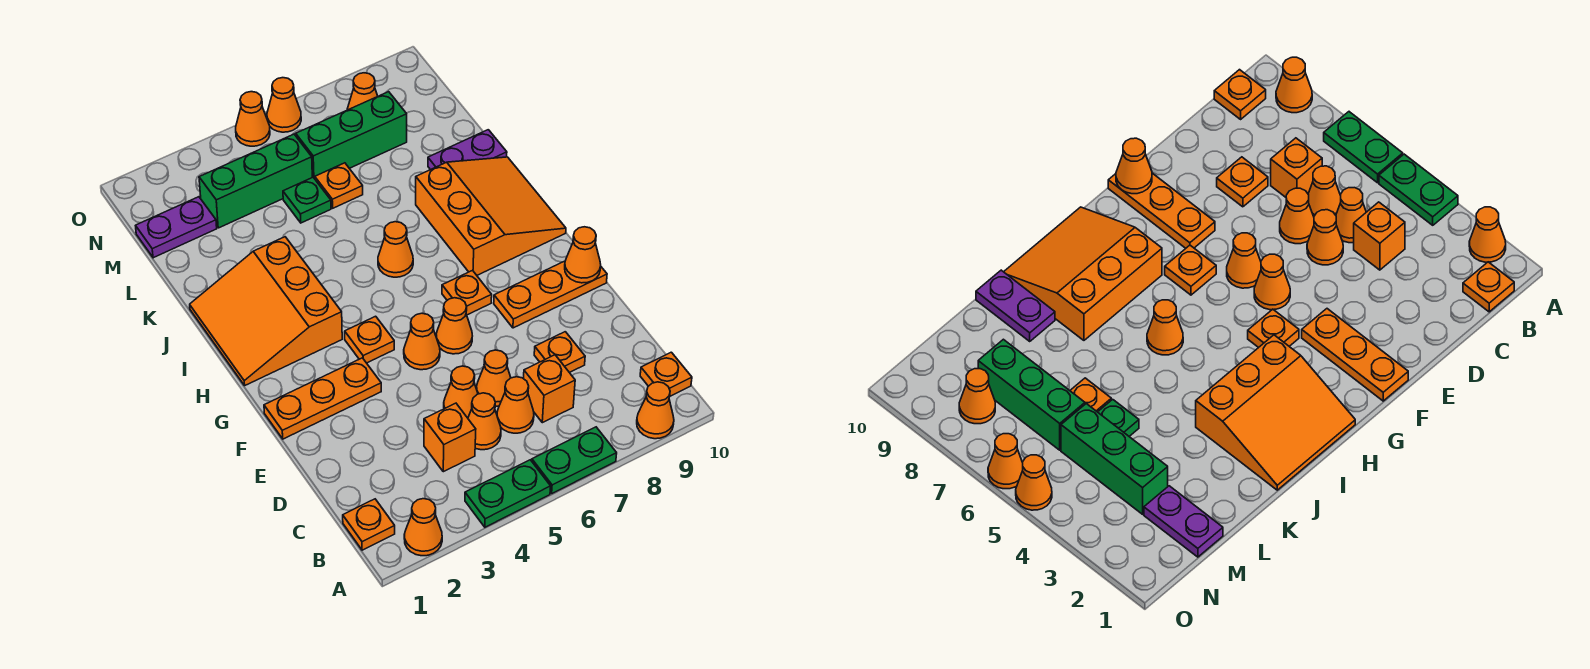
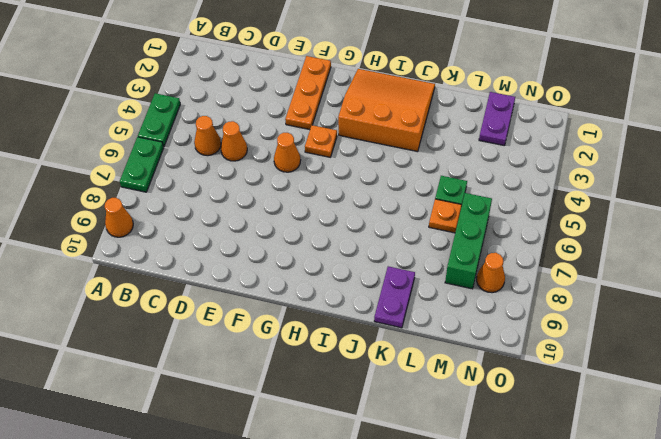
none -> orange 1x1 cone [404,499,442,556]
none -> orange 1x1 plate [343,499,395,550]
none -> orange 1x1 plate [640,352,692,396]
none -> orange 1x1 brick [424,403,476,472]

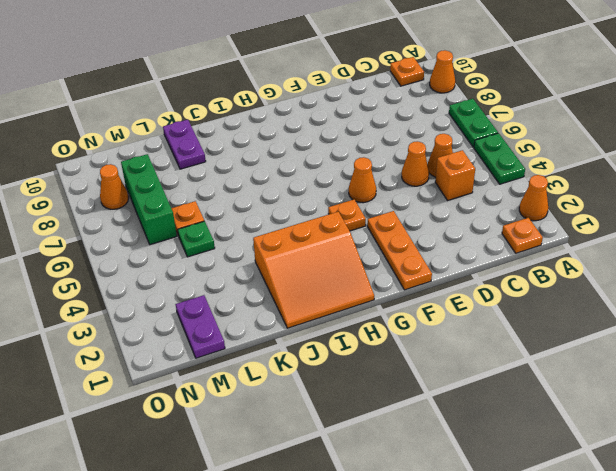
none -> orange 1x1 cone [497,377,534,433]
none -> orange 1x1 brick [524,355,575,423]
none -> orange 1x1 cone [477,350,511,406]
none -> orange 1x1 plate [534,332,585,373]

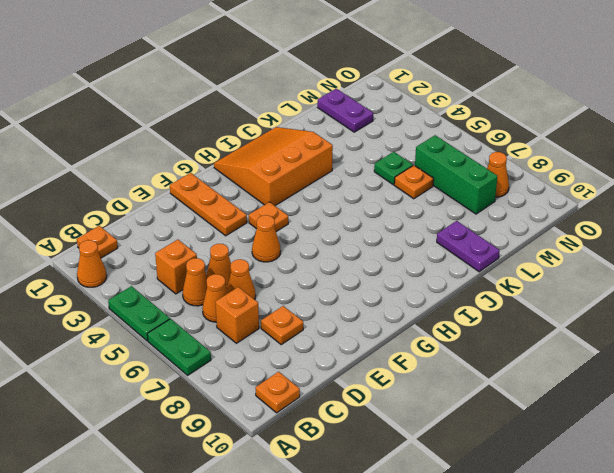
none -> orange 1x1 cone [637,382,674,439]
none -> orange 1x1 cone [436,298,472,354]
none -> orange 1x3 plate [494,261,607,328]
none -> orange 1x1 plate [442,271,492,315]

